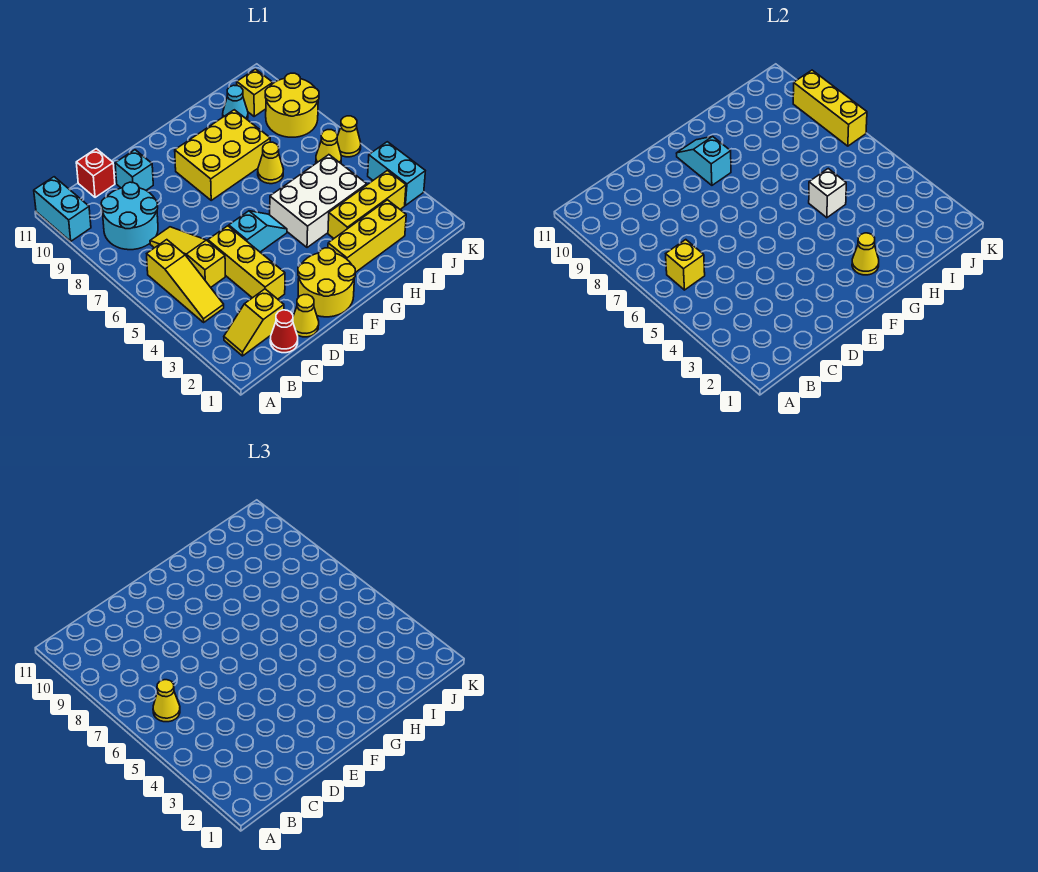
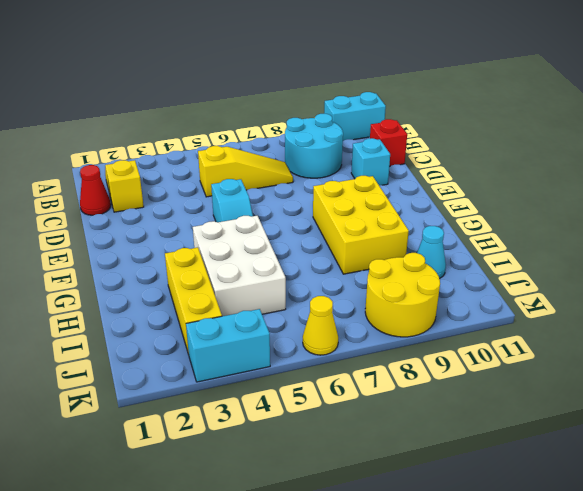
none -> yellow 1x3 slope [147,240,224,322]
none -> yellow 1x1 cone [293,295,319,337]
none -> yellow 1x3 brick [208,226,285,299]

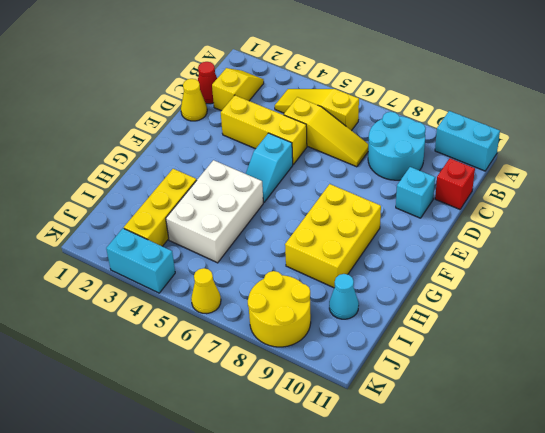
none -> yellow 2x2 round brick [298,248,355,317]
none -> yellow 1x3 brick [328,200,406,273]
none -> yellow 1x1 cone [258,142,283,184]

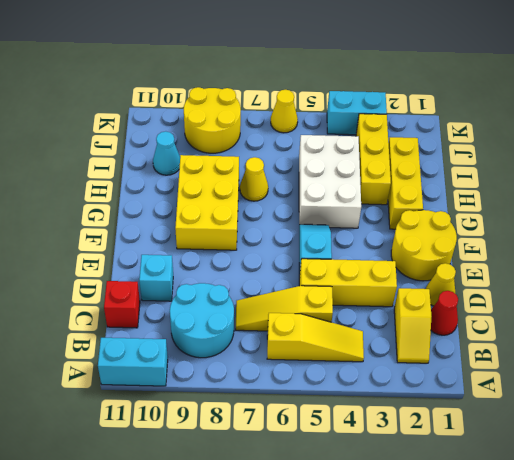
none -> yellow 1x1 cone [316,130,341,163]
none -> yellow 1x1 brick [237,69,273,116]
none -> yellow 1x1 brick [666,240,705,290]

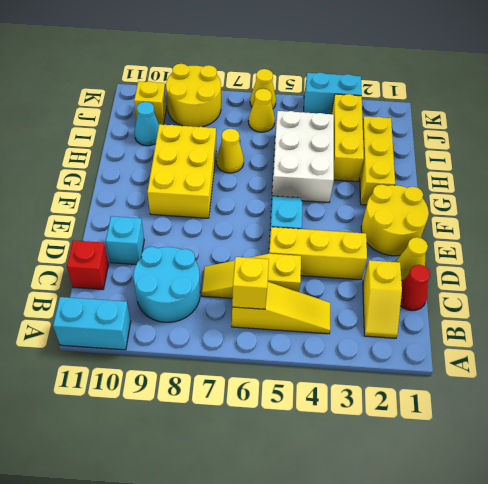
none -> cyan 1x2 slope [677,136,731,185]
none -> yellow 1x1 cone [852,233,879,275]
none -> white 1x1 brick [809,169,846,218]

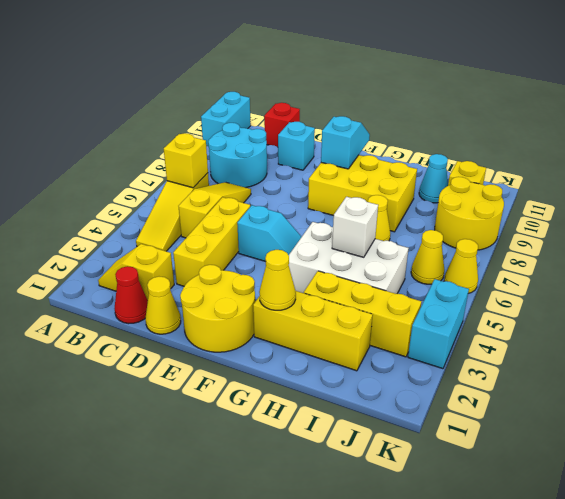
none -> yellow 1x3 brick [793,70,867,146]
none -> yellow 1x1 cone [153,680,180,722]

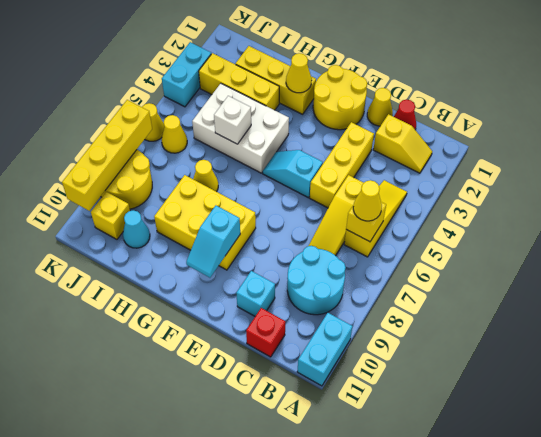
yellow 1x4 brick [62,100,152,211] -> yellow 1x3 brick [793,70,867,146]

